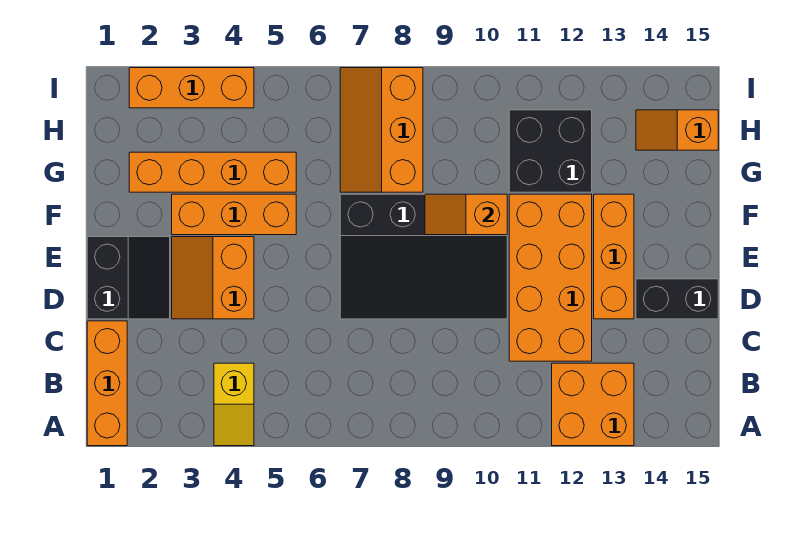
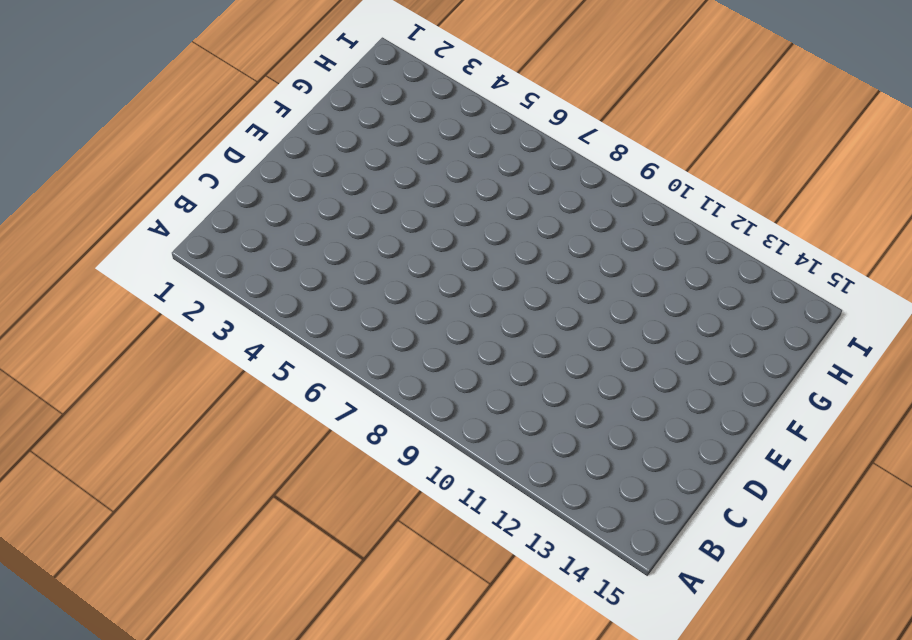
none -> orange 1x3 brick [87,321,127,446]
none -> yellow 1x2 slope [214,363,254,446]
none -> orange 2x2 brick [552,363,634,446]

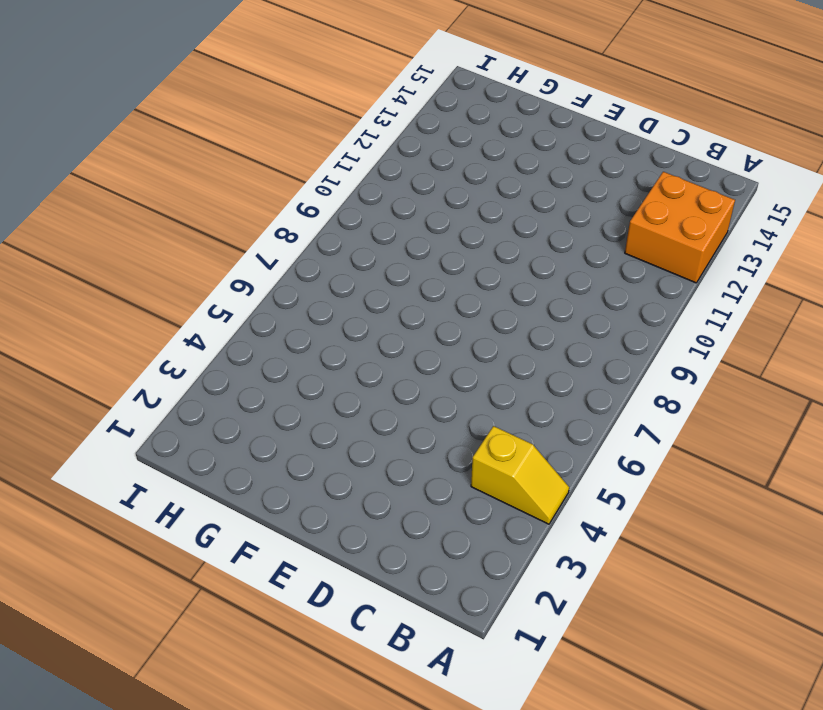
none -> orange 1x3 brick [87,321,127,446]
none -> orange 2x4 brick [509,194,592,361]
none -> black 2x2 slope [87,237,170,319]

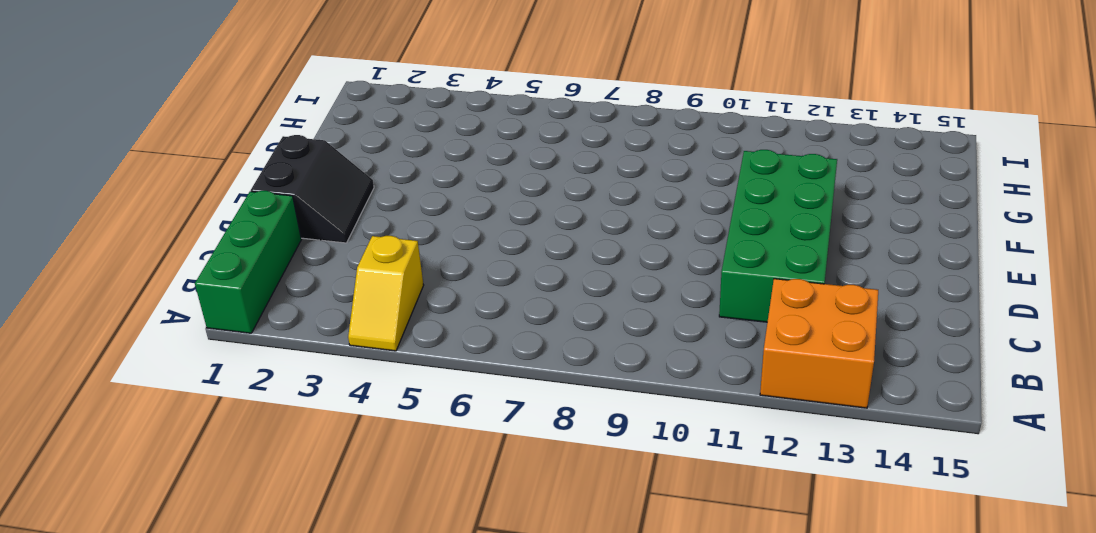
green 1x3 brick [195,191,301,333] -> orange 1x3 brick [87,321,127,446]
green 2x4 brick [719,150,837,322] -> orange 2x4 brick [509,194,592,361]
none -> orange 2x2 slope [172,237,254,319]
none -> black 3x4 slope [340,194,507,319]
none -> orange 1x3 brick [594,194,634,319]

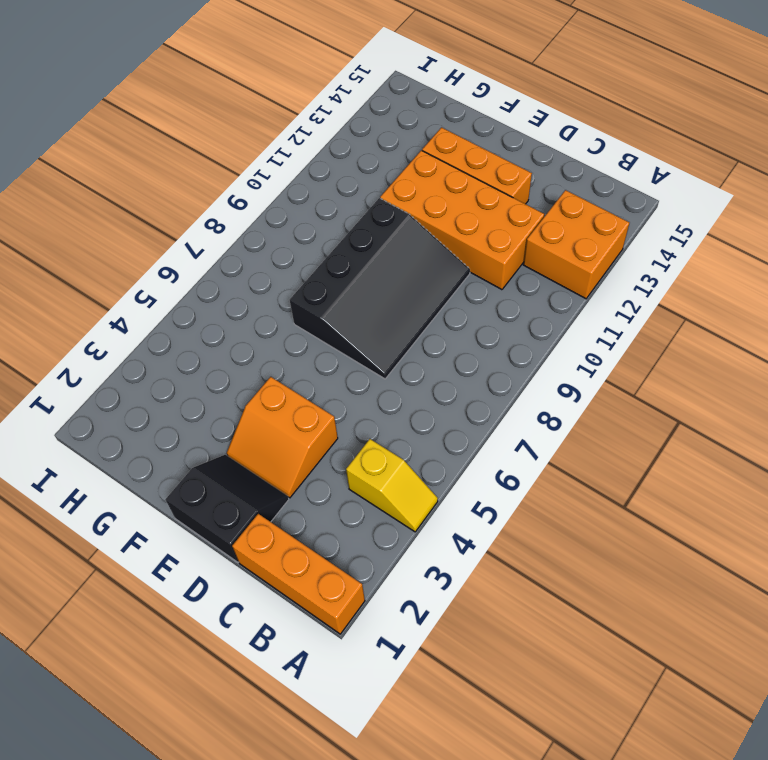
none -> black 1x2 brick [636,279,718,319]
none -> orange 1x3 brick [172,194,296,235]
none -> orange 1x4 brick [129,152,296,192]

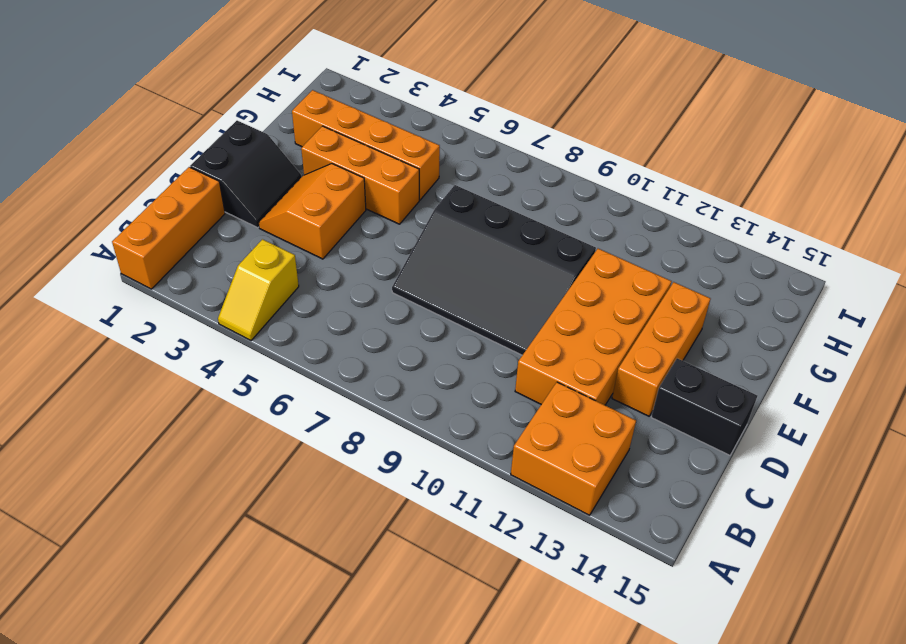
none -> orange 2x3 slope [340,68,423,192]
none -> black 2x2 brick [509,110,592,192]
none -> orange 1x2 slope [636,110,718,150]

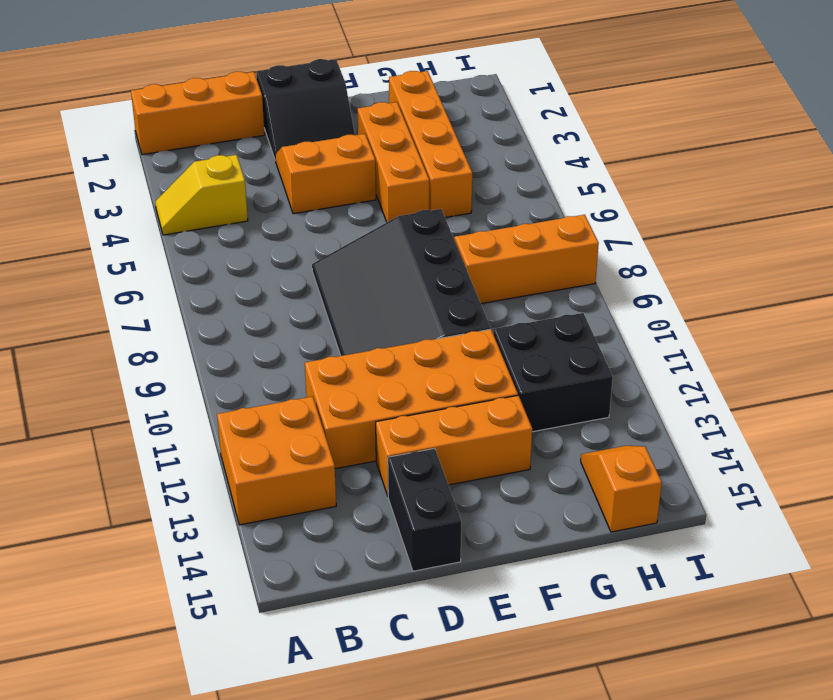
none -> orange 1x3 brick [129,68,254,108]
none -> orange 1x2 slope [425,194,507,235]

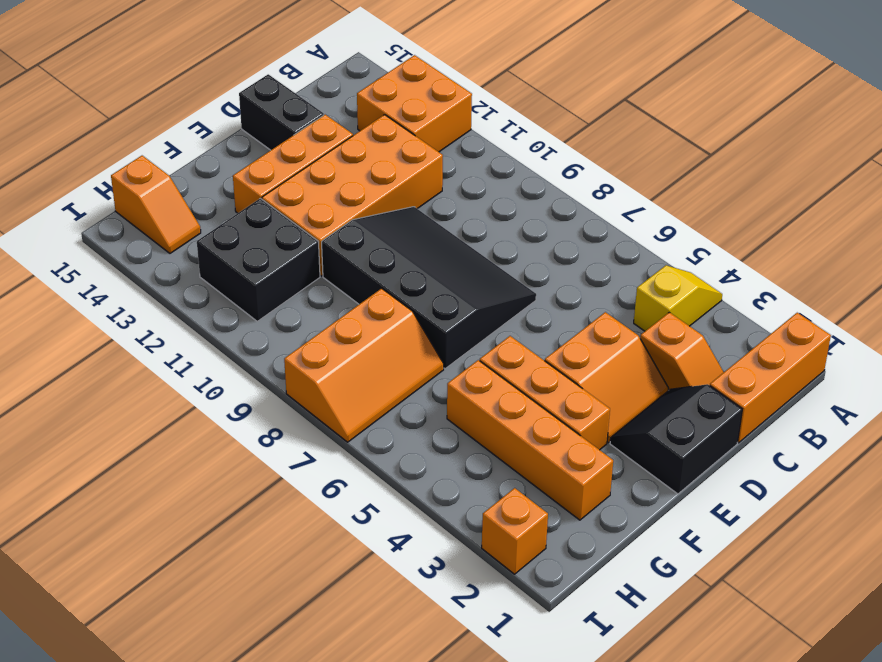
orange 1x2 slope [640,312,724,391] -> orange 1x2 slope moved to [425,194,507,235]
orange 1x1 brick [482,488,548,574] -> orange 1x3 brick [129,68,254,108]

